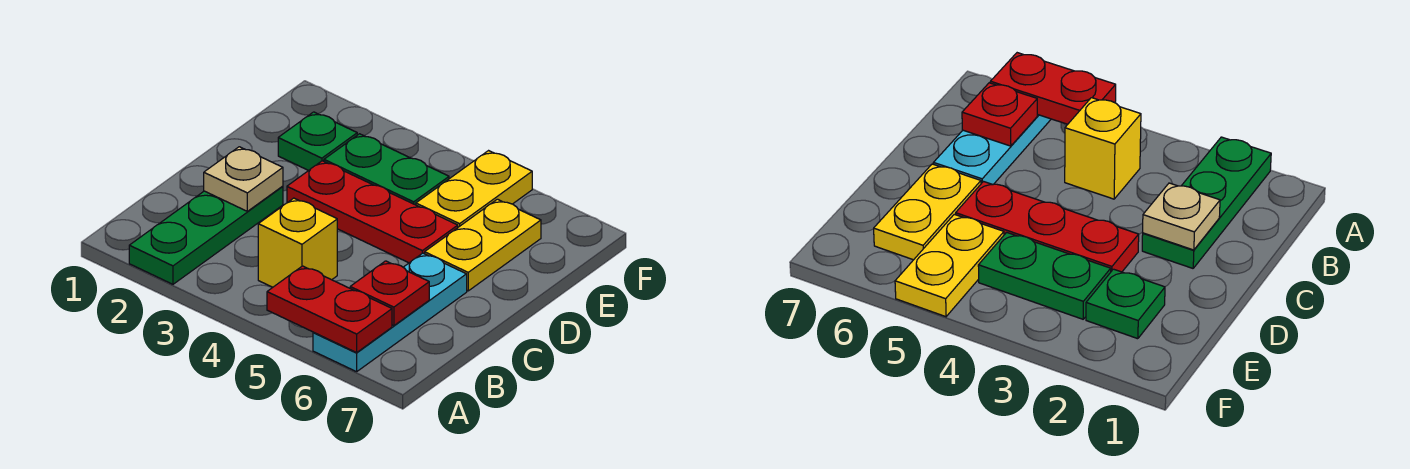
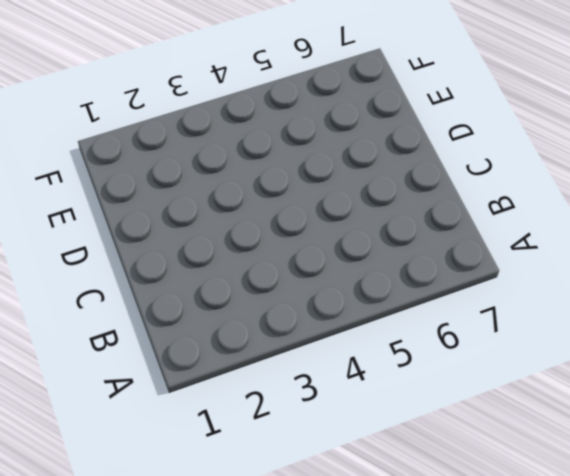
none -> green 1x3 plate [129,186,283,284]
none -> cyan 1x3 plate [313,253,467,372]

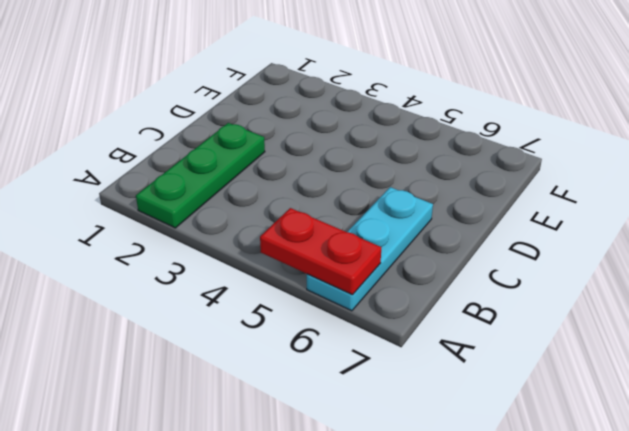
none -> yellow 1x1 brick [258,198,337,287]
none -> red 1x3 plate [287,161,458,263]

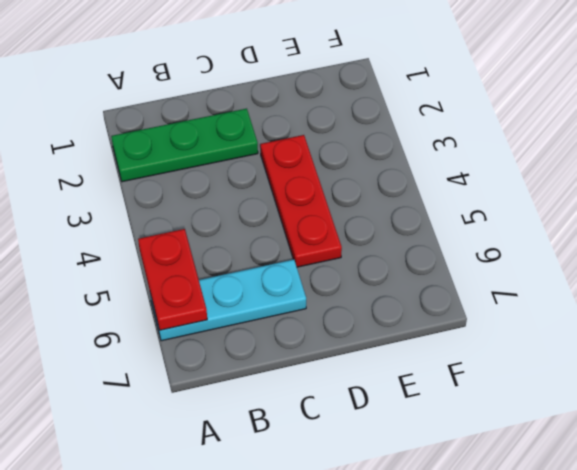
none -> yellow 1x1 brick [258,198,337,287]
none -> yellow 1x2 plate [425,199,541,291]

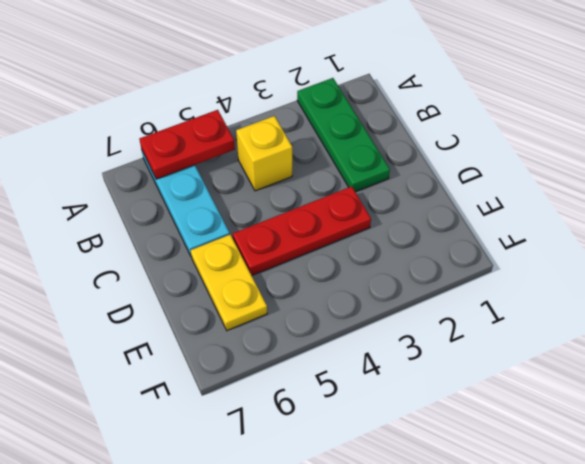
none -> green 1x1 plate [278,112,357,171]
none -> green 1x2 plate [324,134,449,205]

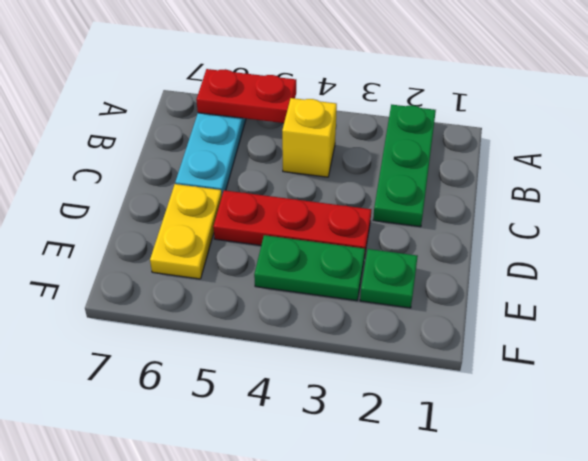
none -> yellow 1x2 plate [416,151,532,227]
none -> red 1x1 plate [350,261,429,326]

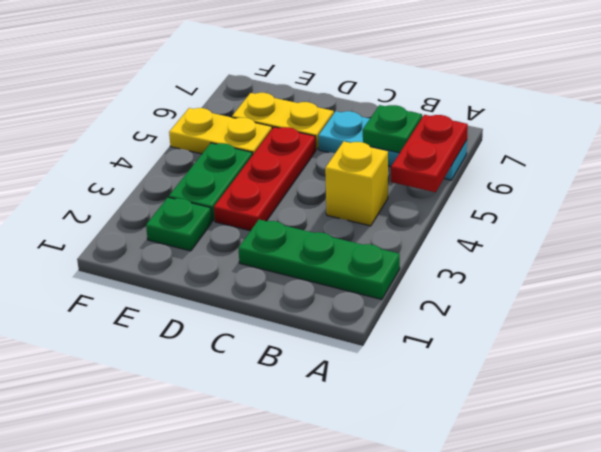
green 1x1 plate [363,105,422,153] -> red 1x1 plate [350,261,429,326]
none -> tan 1x1 plate [204,147,283,211]

